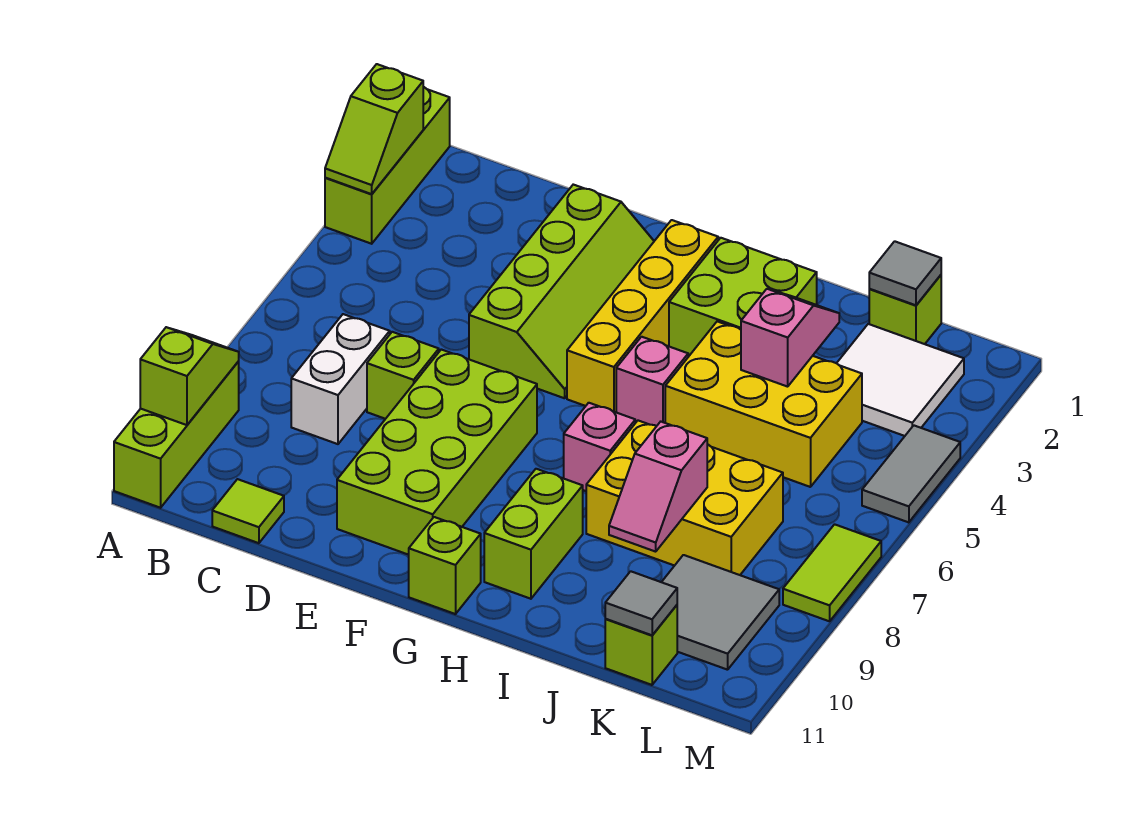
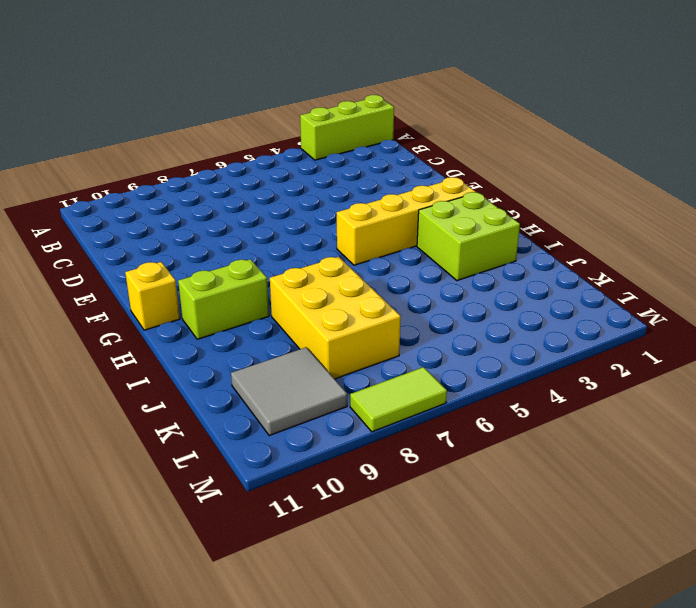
yellow 1x1 brick [125,262,180,330] -> lime 1x1 brick [409,517,481,614]
none -> lime 1x3 brick [114,362,239,508]
none -> white 1x2 brick [291,314,390,444]
none -> lime 1x1 tile [212,479,284,543]

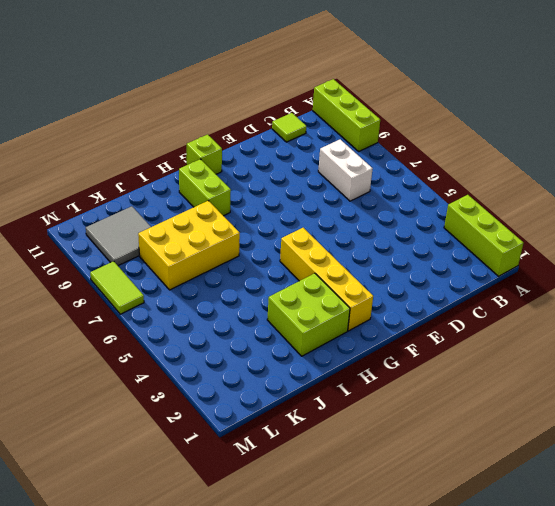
none -> lime 1x1 brick [367,332,439,419]
none -> lime 2x4 slope [469,185,654,398]
none -> lime 2x4 brick [337,349,537,555]

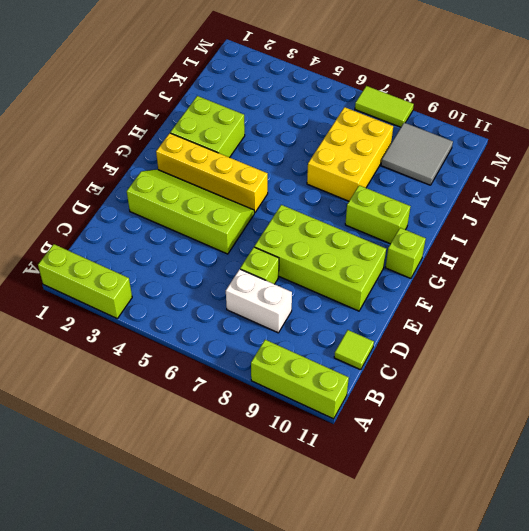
none -> pink 1x1 brick [616,337,688,426]
none -> pink 1x1 brick [564,403,635,491]
none -> yellow 2x3 brick [665,321,862,487]

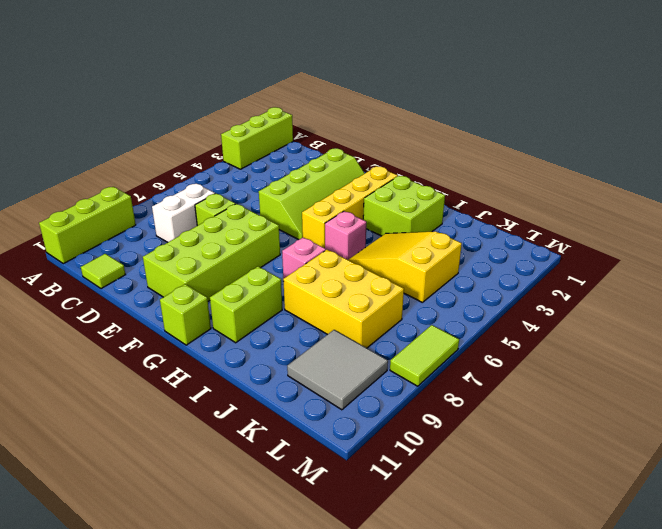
yellow 2x3 slope [349,231,462,302] -> yellow 2x3 brick [665,321,862,487]
none -> lime 1x1 brick [869,275,941,344]
none -> white 2x2 tile [837,324,964,436]
none -> lime 1x1 brick [605,605,677,685]

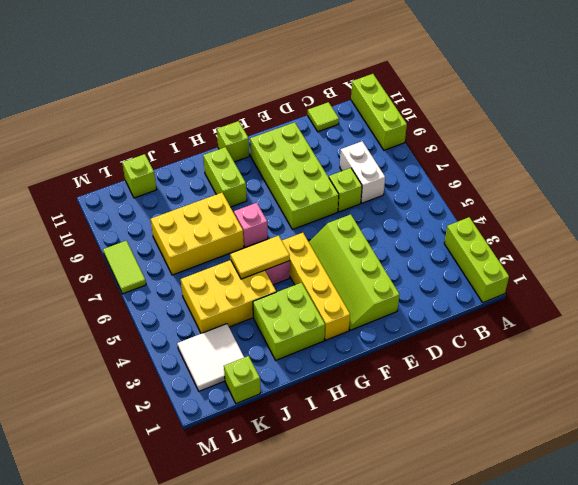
yellow 1x2 tile [230,236,290,279] -> none
none -> grey 2x2 tile [662,555,779,670]
none -> grey 1x2 tile [862,425,960,522]
none -> lime 1x2 slope [325,64,423,194]

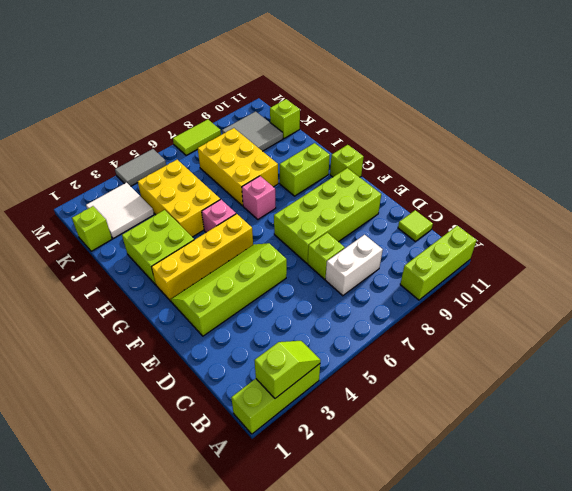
none -> lime 1x2 slope [140,327,239,425]
none -> pink 1x2 slope [741,289,839,387]
none -> pink 1x2 slope [609,422,707,552]

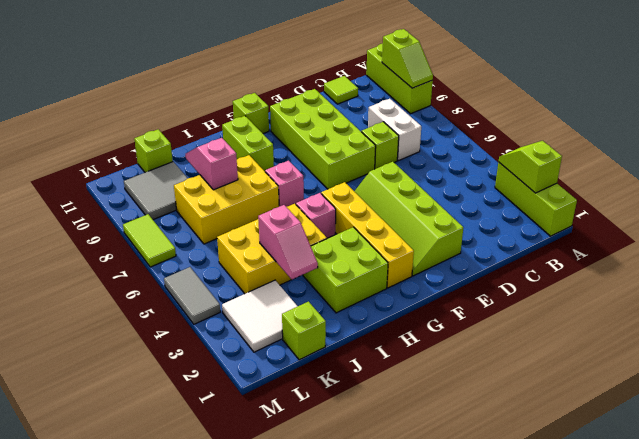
none -> grey 1x1 tile [869,241,941,305]
none -> grey 1x1 tile [605,571,677,635]

